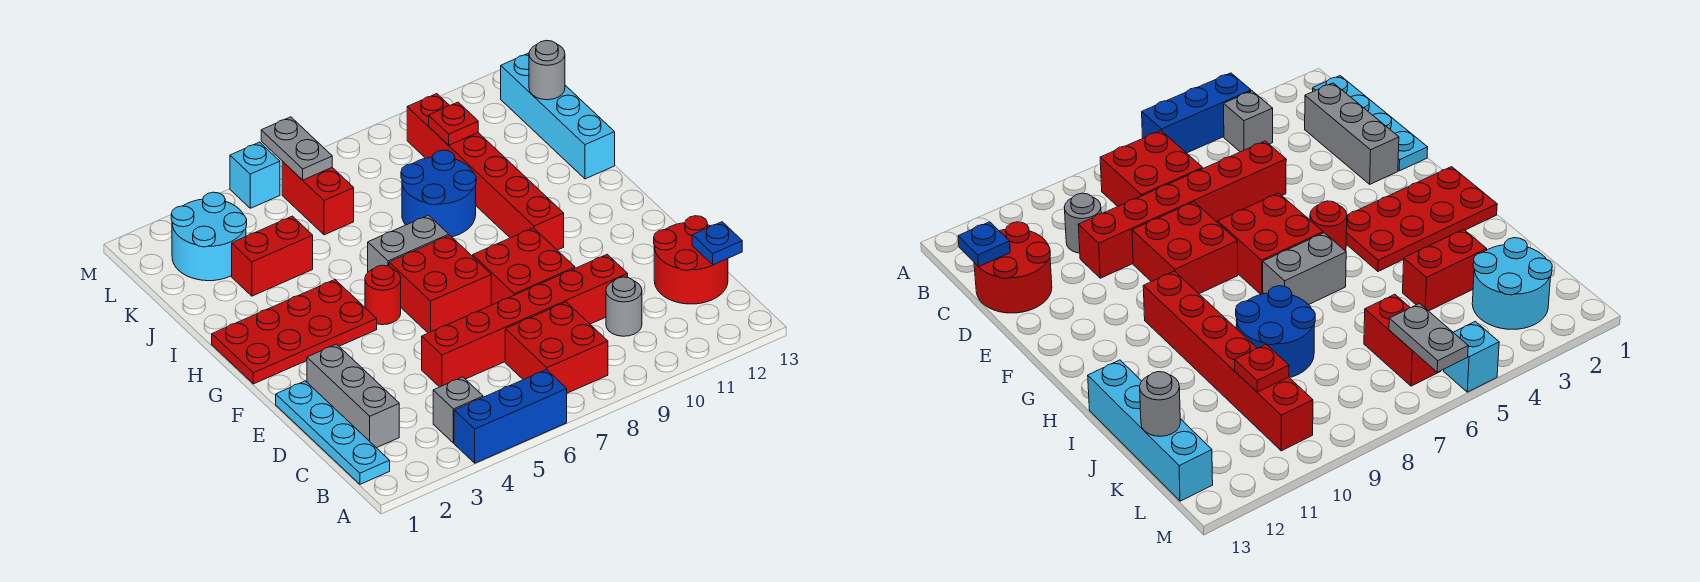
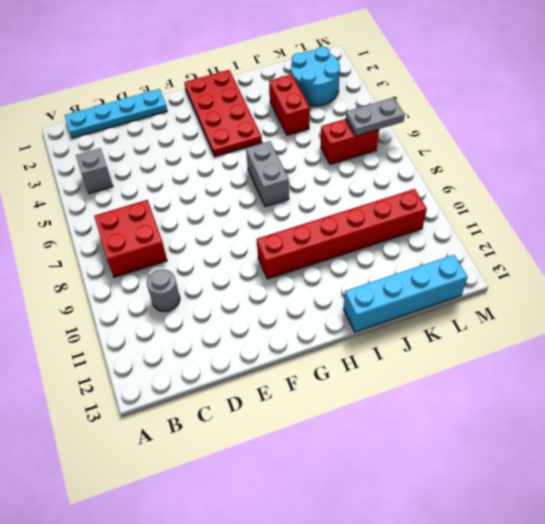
none -> blue 1x3 brick [454,370,567,463]
none -> grey 1x3 brick [307,344,399,448]
none -> red 2x2 round brick [654,216,728,304]

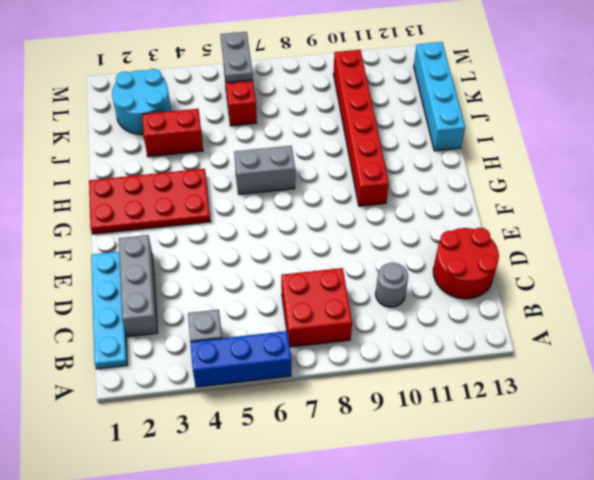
none -> red 1x6 brick [422,254,628,387]
none -> red 2x2 brick [473,228,575,305]
none -> red 2x2 brick [389,235,491,333]

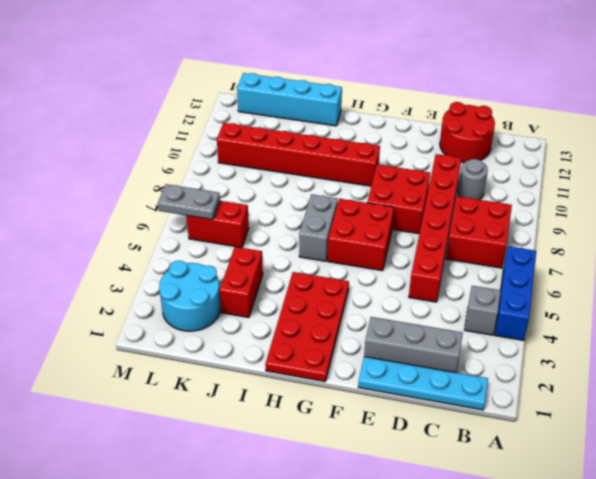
none -> red 1x1 round brick [365,265,401,325]
none -> blue 2x2 round brick [401,150,476,237]
none -> cyan 1x1 brick [230,142,280,208]

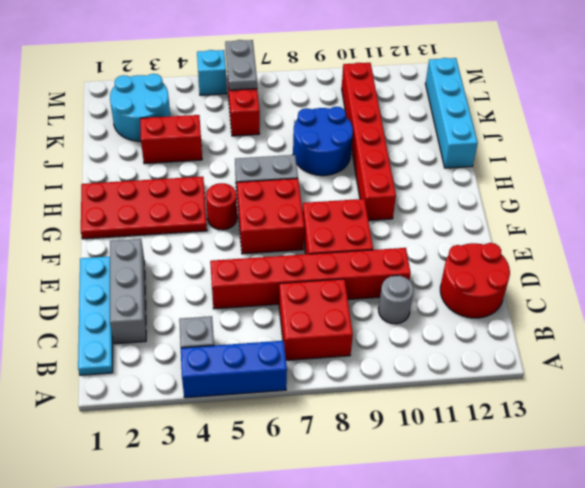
none -> blue 1x1 plate [692,222,742,265]
none -> red 1x1 plate [429,102,478,145]
none -> grey 1x1 round brick [529,40,565,100]

